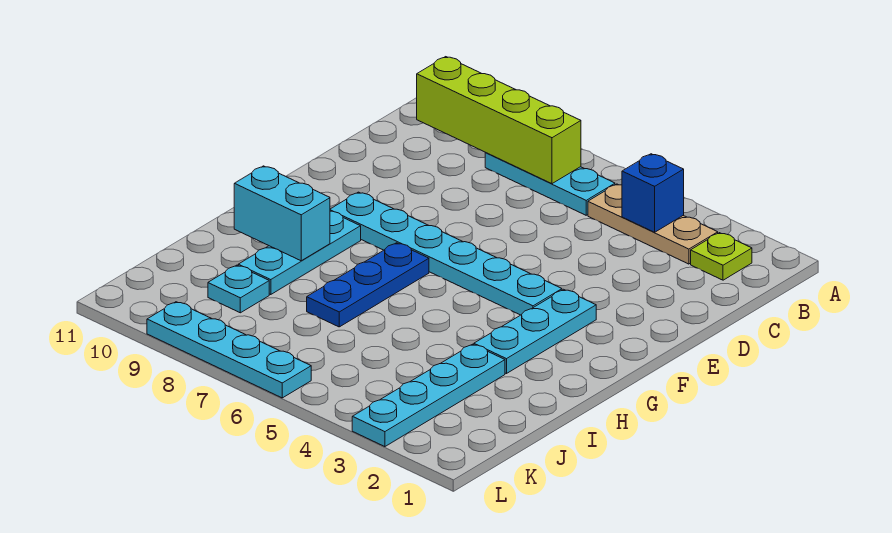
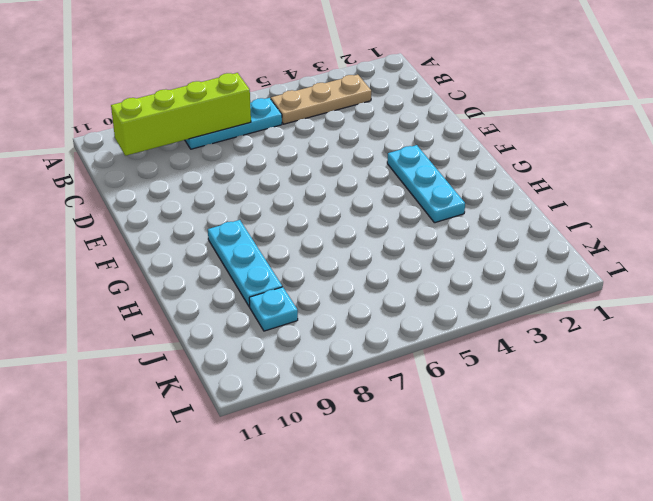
none -> lime 1x1 plate [691,233,752,280]
none -> cyan 1x6 plate [330,192,562,315]
none -> blue 1x3 plate [307,243,429,327]

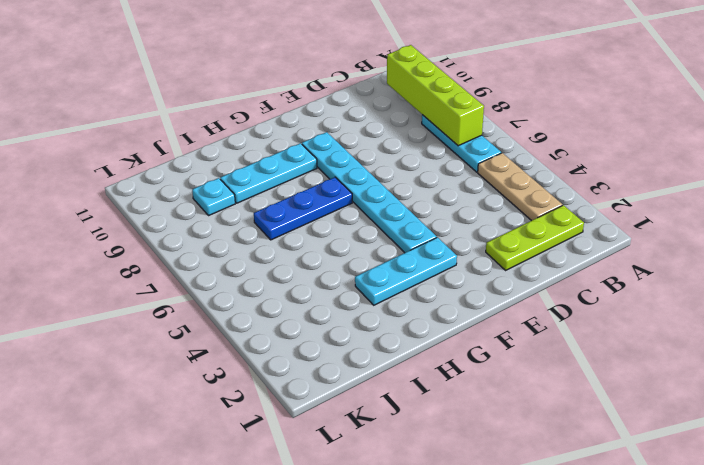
lime 1x3 plate [486,205,584,270] -> lime 1x1 plate [691,233,752,280]
none -> cyan 1x4 plate [352,344,505,447]
none -> cyan 1x4 plate [147,302,311,398]
none -> blue 1x1 brick [622,154,684,232]

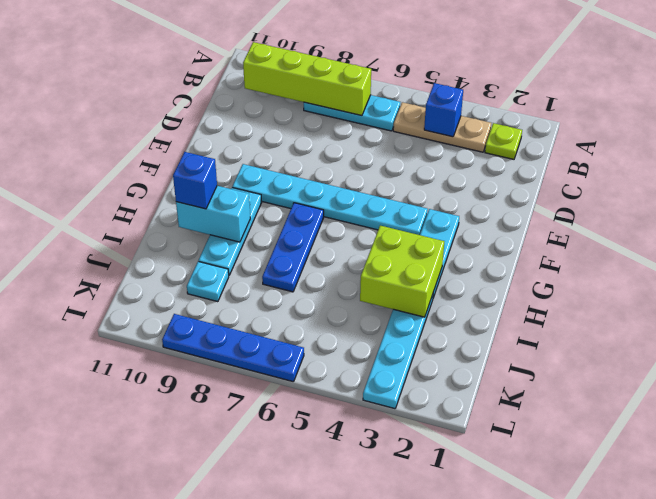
lime 2x2 brick [360,226,444,317] -> none
blue 1x1 brick [173,152,217,209] -> none
blue 1x4 plate [162,314,304,382] -> cyan 1x4 plate [147,302,311,398]

